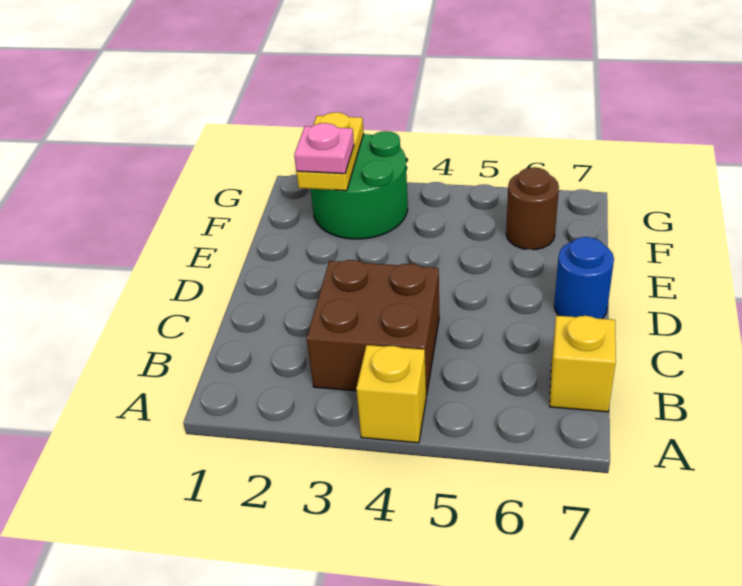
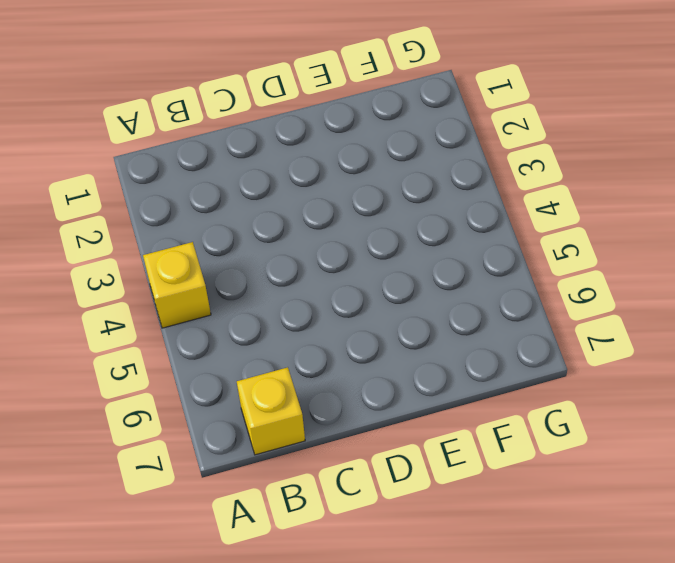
none -> brown 2x2 brick [307,260,439,396]
none -> blue 1x1 round brick [554,237,614,319]

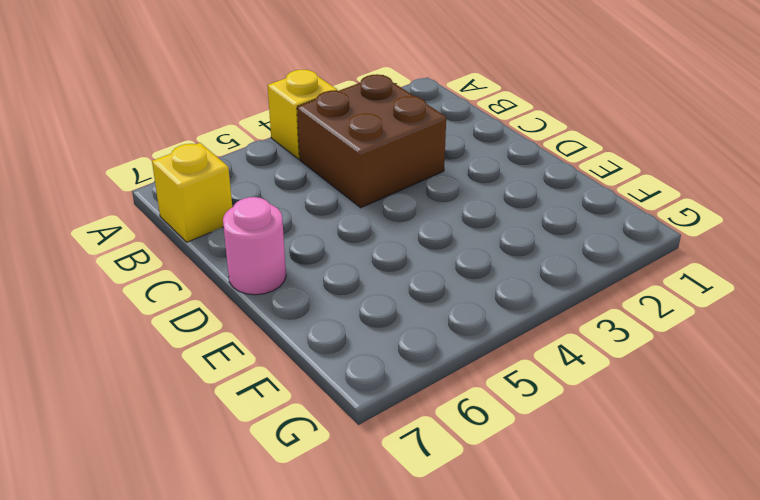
pink 1x1 round brick [223,197,286,295] -> blue 1x1 round brick [554,237,614,319]
none -> green 2x2 round brick [311,131,408,239]
none -> brown 1x1 round brick [506,167,559,250]

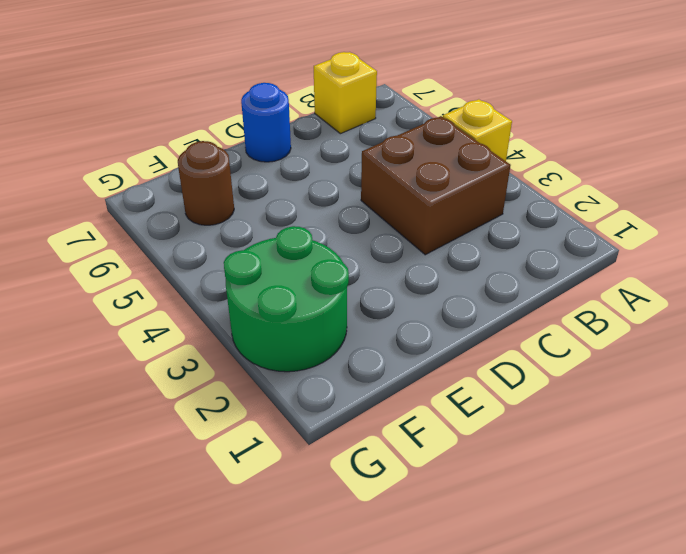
none -> yellow 1x2 plate [297,112,364,191]
none -> pink 1x1 plate [294,123,354,174]

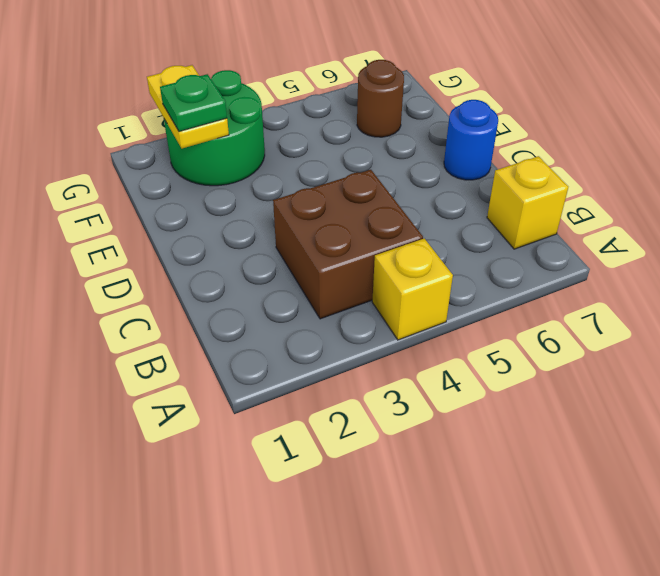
green 1x1 plate [160,74,227,132] -> pink 1x1 plate [294,123,354,174]

